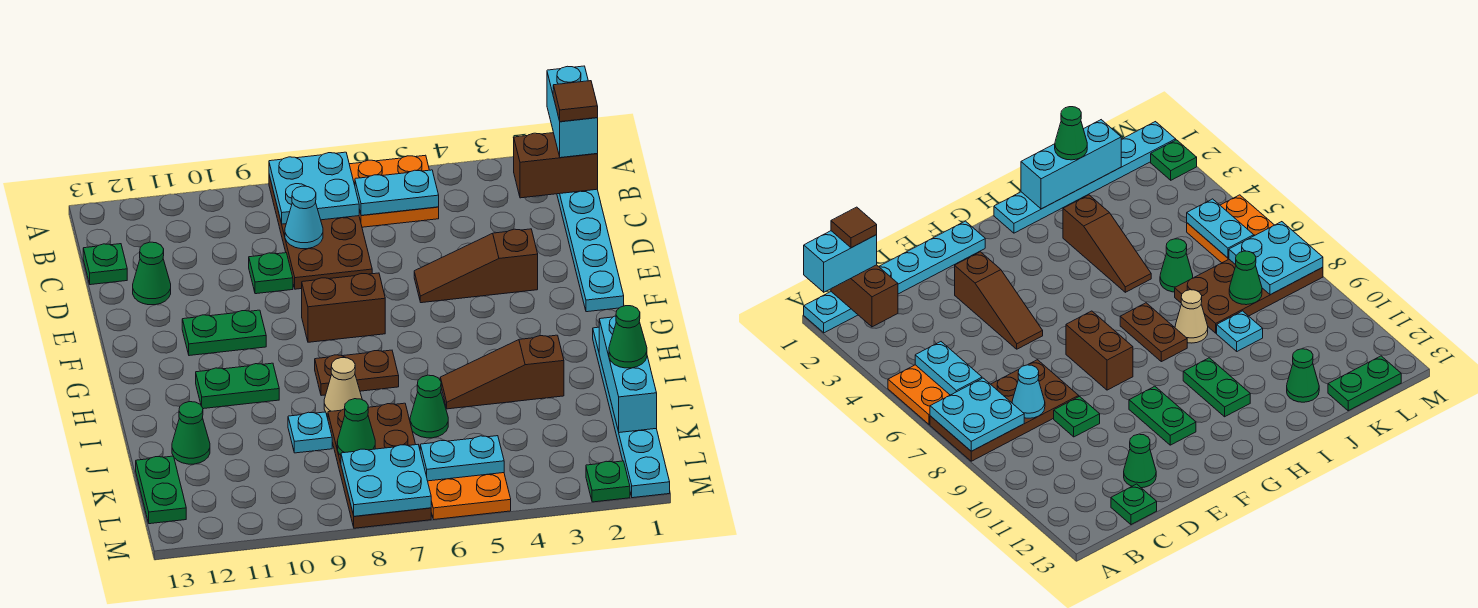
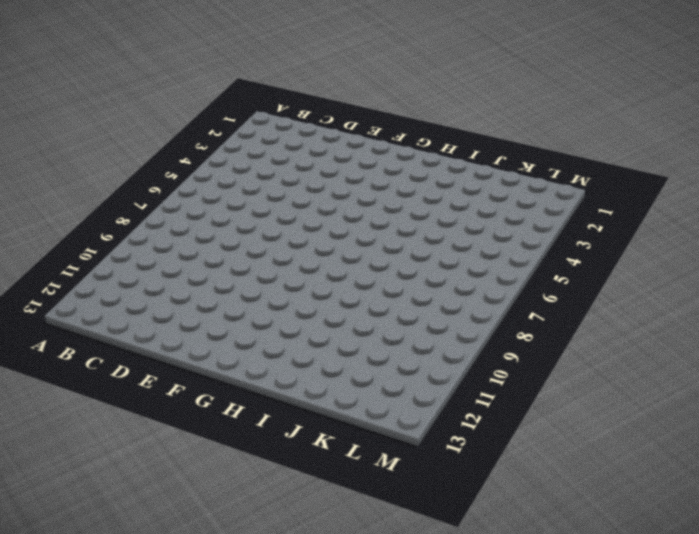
none -> cyan 1x6 plate [557,189,624,312]
none -> orange 2x2 plate [349,155,439,227]
none -> brown 2x4 plate [269,175,372,289]
none -> green 1x1 plate [83,244,127,285]

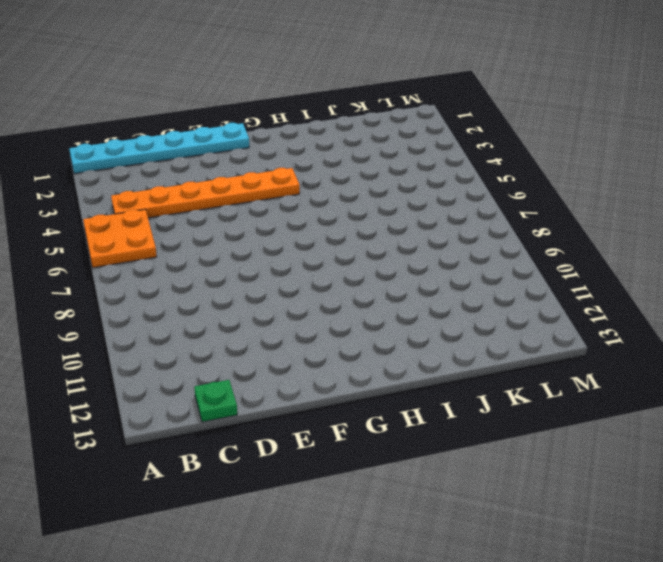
orange 1x6 plate [111,168,300,218] -> brown 1x3 slope [414,229,538,303]
none -> brown 2x4 plate [269,175,372,289]
none -> green 1x1 plate [249,253,293,294]
none -> green 1x1 cone [133,242,171,305]
none -> brown 1x2 brick [302,273,385,342]

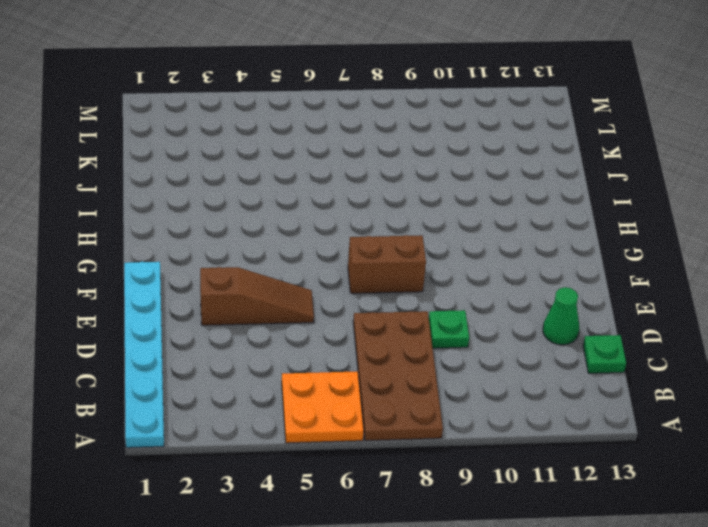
none -> green 1x2 plate [182,310,266,356]
none -> cyan 1x6 plate [593,327,670,498]
none -> brown 1x2 plate [315,350,399,396]
none -> green 1x2 plate [196,363,279,409]

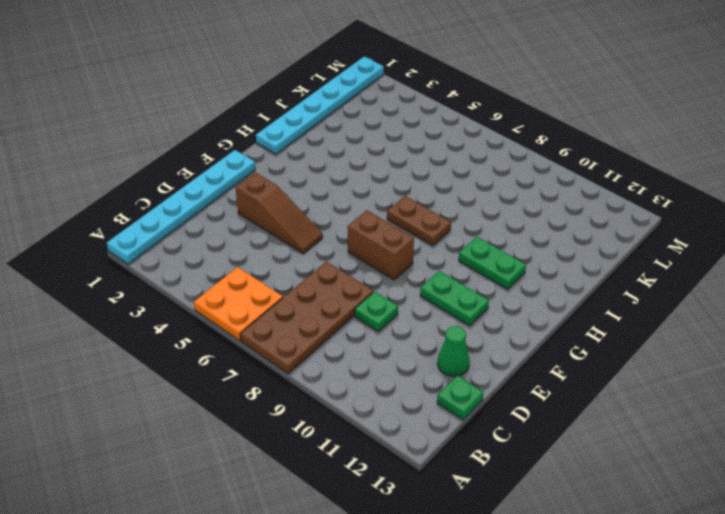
none -> brown 1x3 slope [440,335,564,409]
none -> tan 1x1 cone [324,358,362,414]
none -> green 1x1 cone [410,375,448,438]
none -> brown 2x4 plate [328,403,431,528]

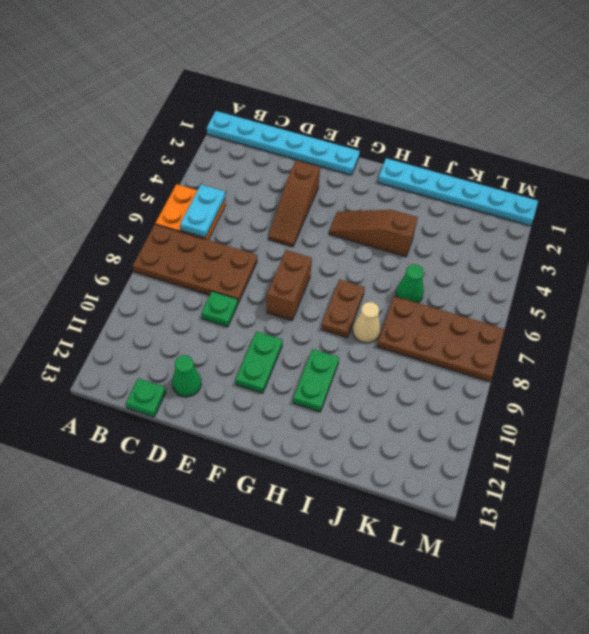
brown 1x3 slope [329,210,418,257] -> brown 1x3 slope turned to [440,335,564,409]
none -> cyan 1x1 plate [288,412,332,453]
none -> green 1x1 cone [172,402,210,464]
none -> green 1x2 plate [136,456,186,524]
none -> orange 2x2 plate [428,473,511,520]

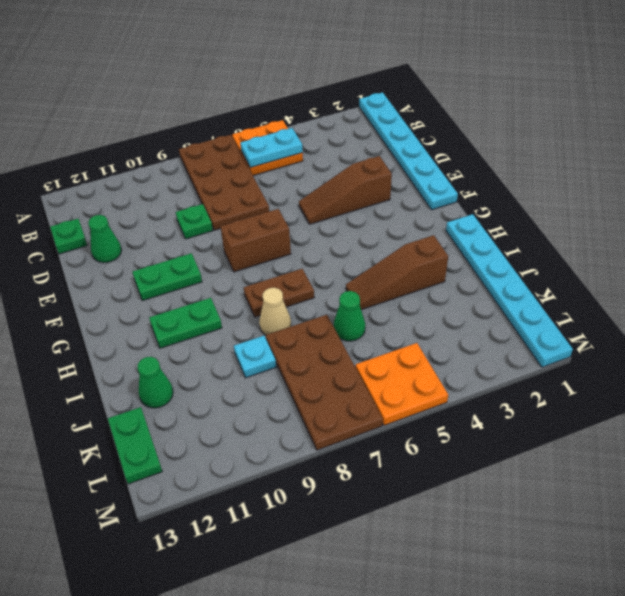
none -> green 1x1 plate [586,461,630,502]
none -> cyan 2x2 plate [269,152,359,224]
none -> brown 1x2 brick [514,133,598,198]
none -> cyan 1x1 cone [285,186,323,249]

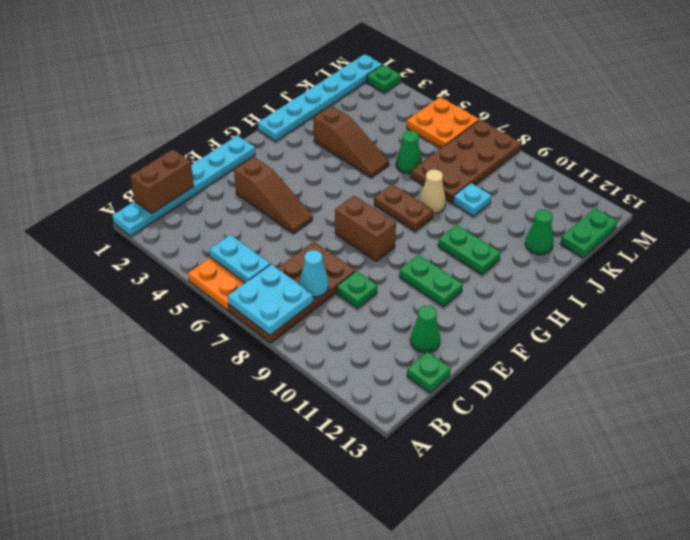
brown 1x2 brick [130,149,194,214] -> brown 1x2 brick turned to [514,133,598,198]
none -> cyan 1x3 brick [599,316,657,433]
none -> green 1x1 cone [337,399,375,455]
none -> cyan 1x2 plate [420,436,504,481]
none -> cyan 2x2 plate [341,445,431,516]

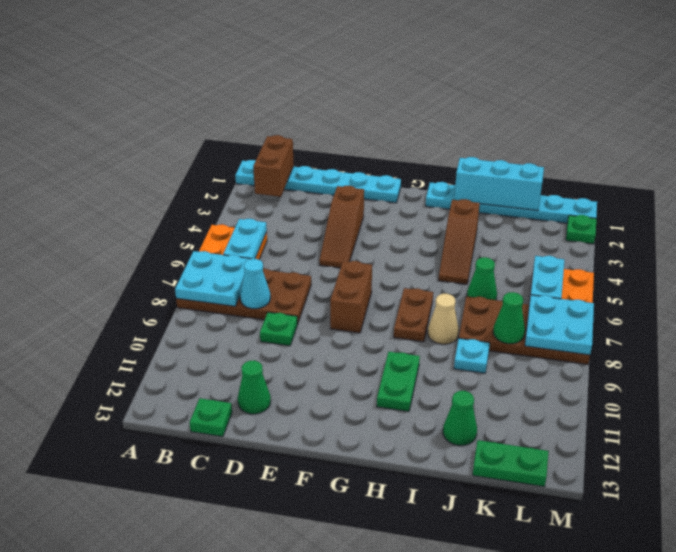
none -> green 1x2 plate [182,310,266,356]
none -> cyan 1x2 brick [547,66,598,158]
none -> green 1x1 cone [609,306,647,368]
none -> brown 1x1 tile [553,81,598,122]

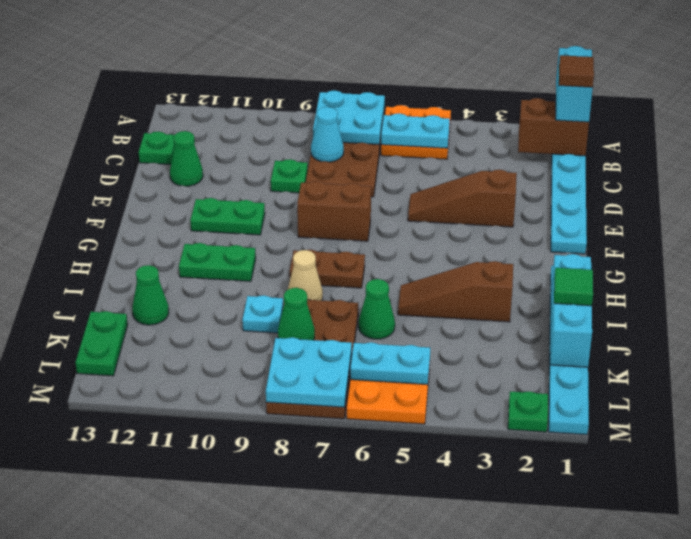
green 1x1 tile [554,268,593,306] -> green 1x1 cone [609,306,647,368]

